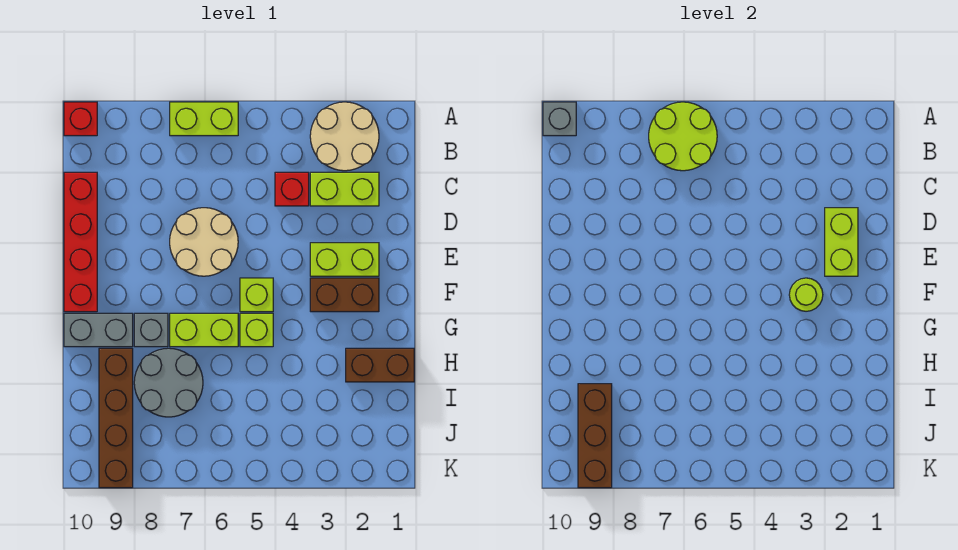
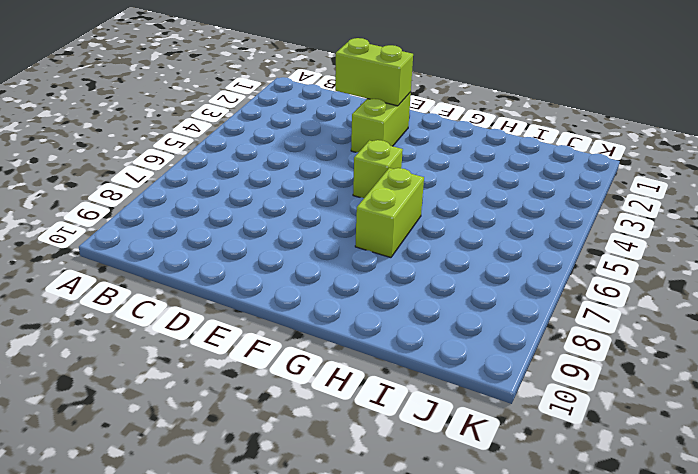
none -> tan 2x2 round brick [310,102,379,171]
none -> lime 1x2 brick [170,102,238,136]
none -> red 1x1 brick [64,102,97,136]

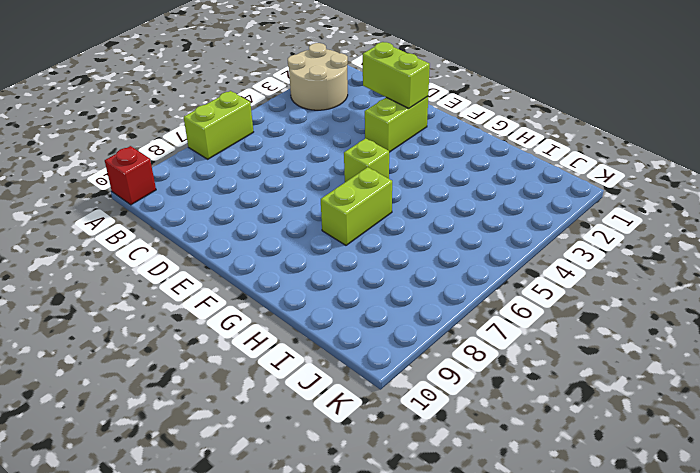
none -> lime 1x2 brick [310,172,379,206]
none -> red 1x1 brick [275,172,309,206]
none -> red 1x4 brick [64,172,97,312]

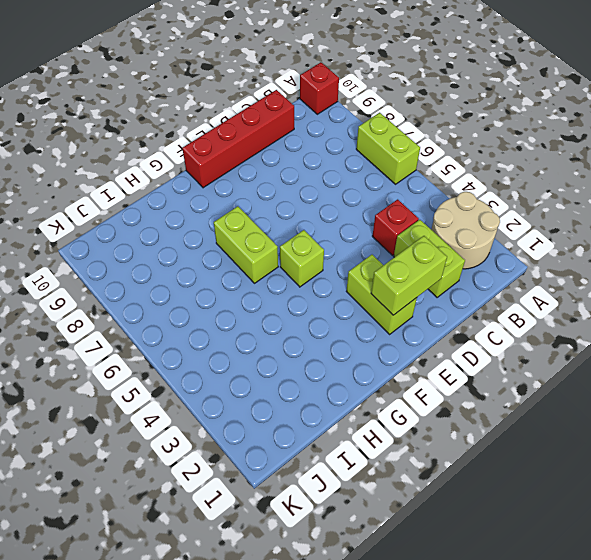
none -> tan 2x2 round brick [170,208,238,276]
none -> brown 1x2 brick [310,278,379,312]
none -> lime 1x1 brick [240,313,273,347]

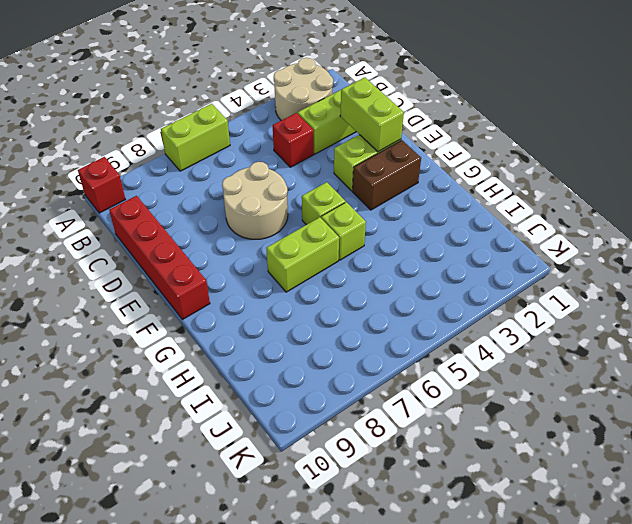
none -> grey 1x1 brick [134,313,168,347]
none -> grey 1x2 brick [64,313,133,347]
none -> brown 1x2 brick [346,348,414,382]

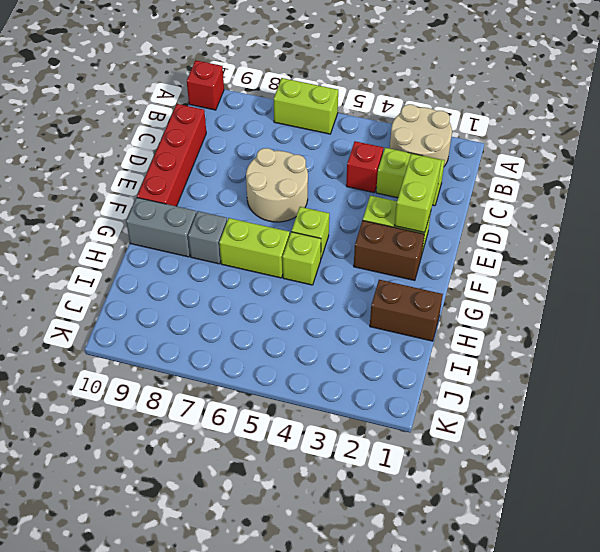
none -> grey 2x2 round brick [134,348,203,417]
none -> brown 1x4 brick [99,348,133,488]
none -> lime 2x2 round brick [649,102,717,171]

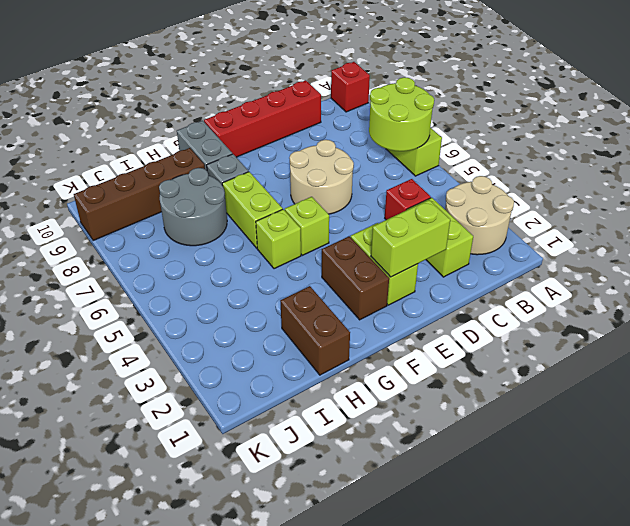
none -> grey 1x1 brick [543,102,576,136]
none -> lime 1x1 round brick [789,278,823,311]
none -> brown 1x3 brick [578,384,612,488]

